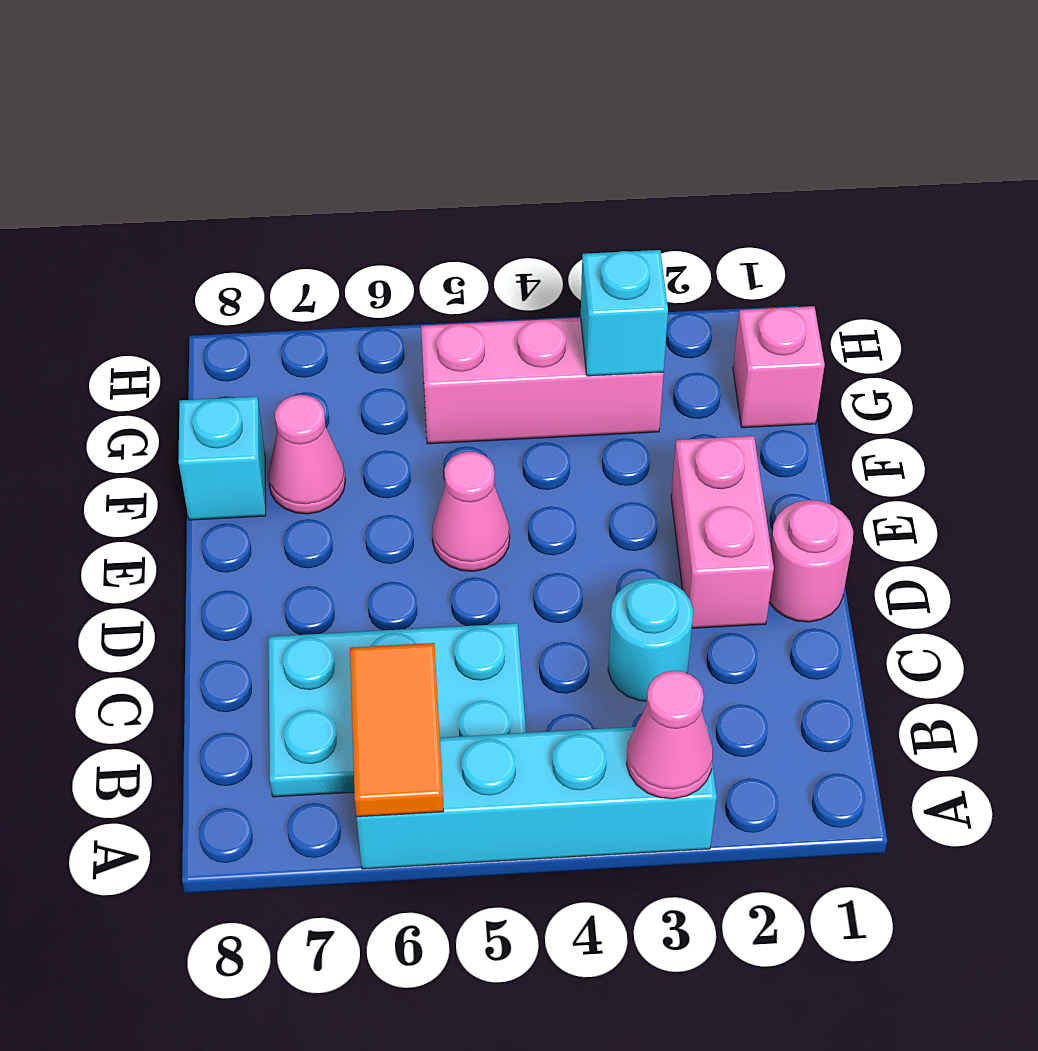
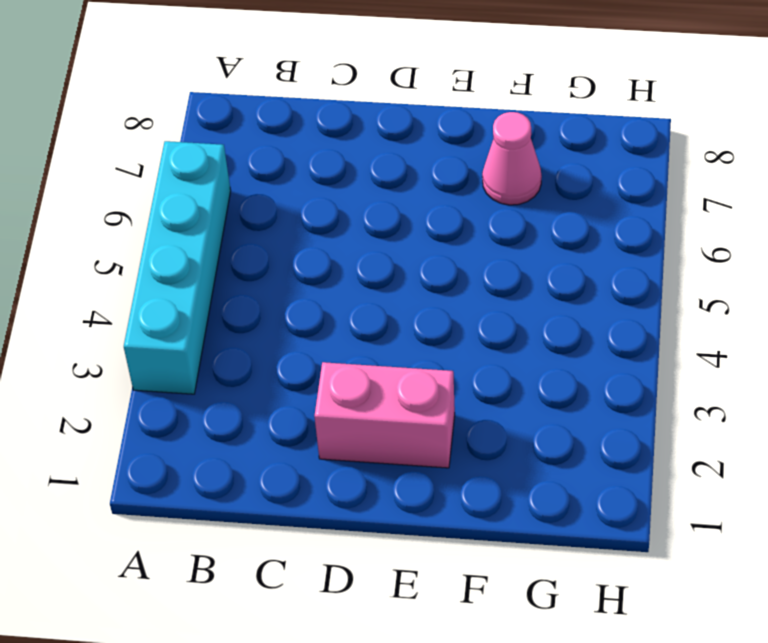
none -> cyan 2x3 plate [268,623,526,797]
none -> cyan 1x1 round brick [608,578,693,701]
none -> pink 1x1 round brick [769,500,853,622]

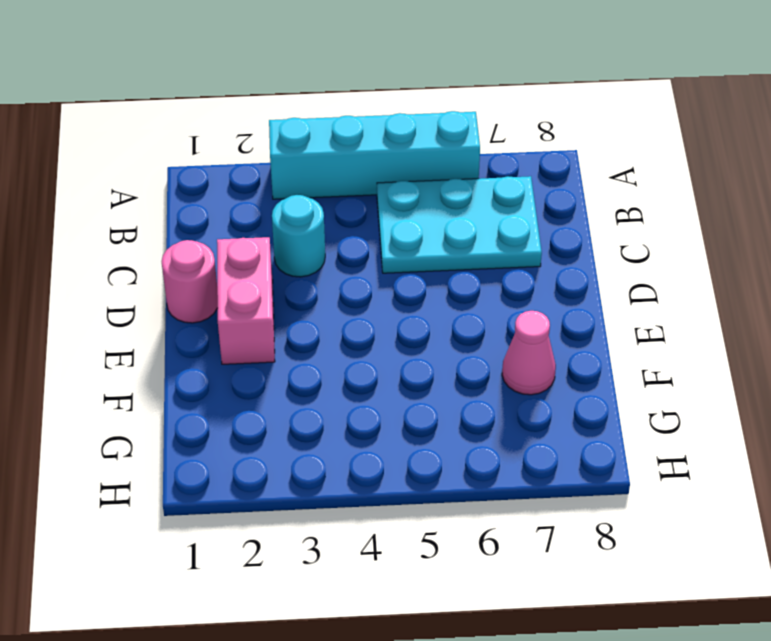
none -> pink 1x1 cone [432,452,510,571]
none -> cyan 1x1 brick [179,396,266,520]
none -> pink 1x1 brick [733,306,825,428]

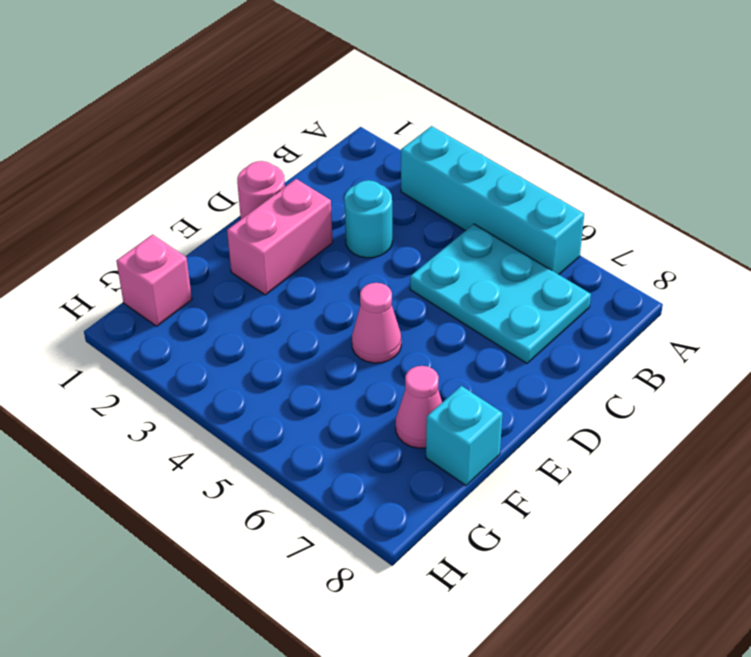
none -> pink 1x3 brick [421,318,664,444]
none -> pink 1x1 cone [626,671,713,799]
none -> orange 1x2 tile [350,643,444,817]

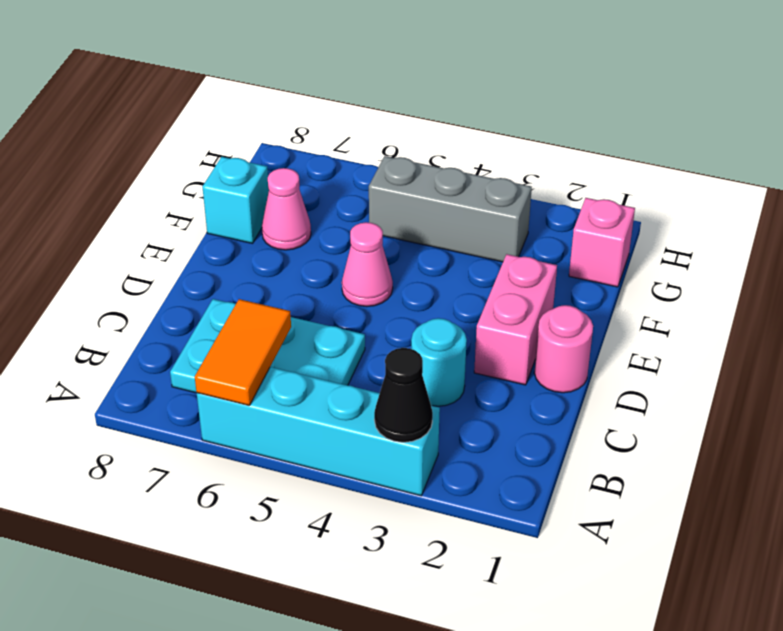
black 1x1 cone [374,348,433,442] -> pink 1x1 cone [626,671,713,799]
grey 1x3 brick [369,156,532,262] -> pink 1x3 brick [421,318,664,444]
none -> cyan 1x1 brick [581,250,668,376]

